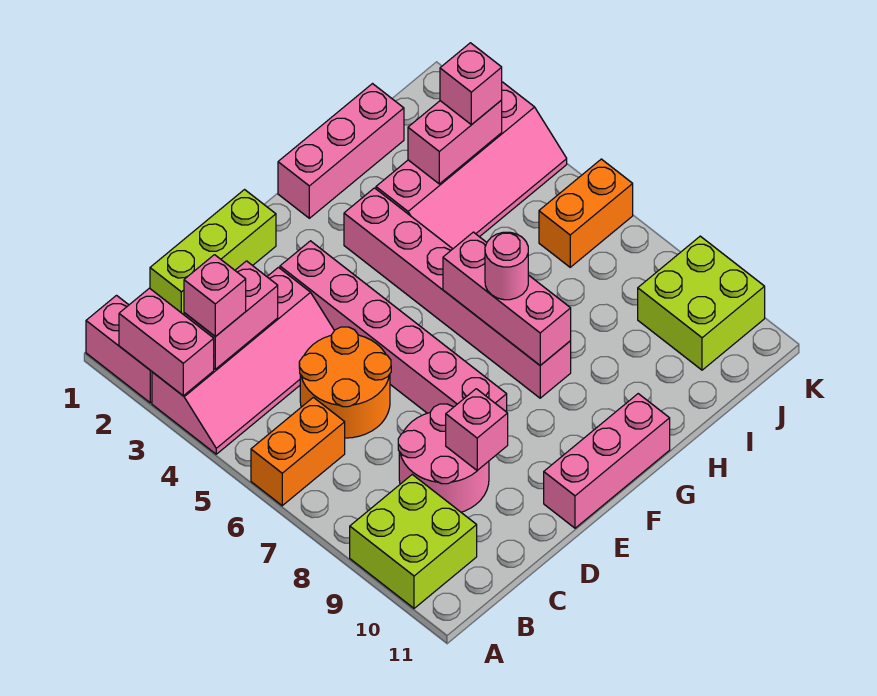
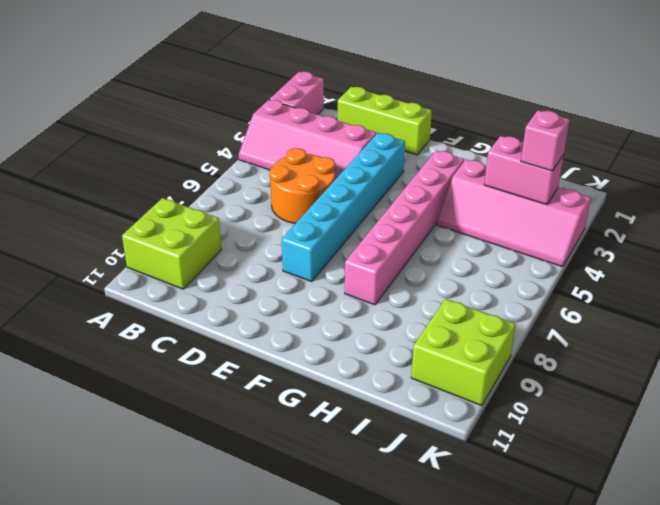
cyan 1x6 brick [282,133,405,282] -> pink 1x6 brick [280,241,507,413]
none -> orange 1x2 brick [251,397,345,506]
none -> pink 2x2 round brick [398,404,489,512]
none -> pink 1x3 brick [544,394,670,528]

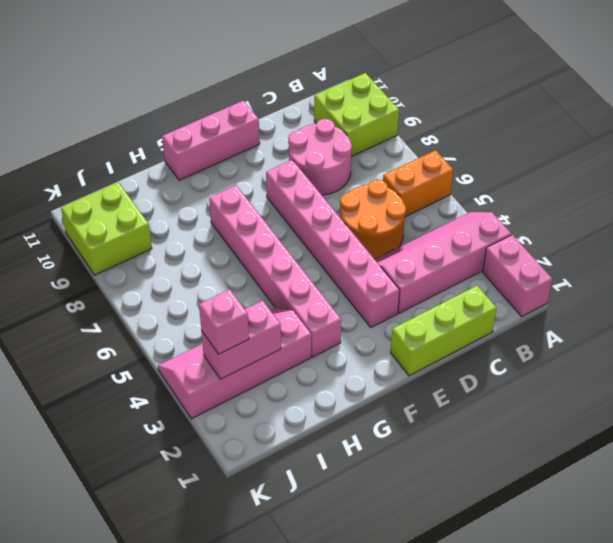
none -> pink 1x3 brick [278,84,404,218]
none -> orange 1x2 brick [539,159,633,267]
none -> pink 1x2 brick [119,288,214,396]

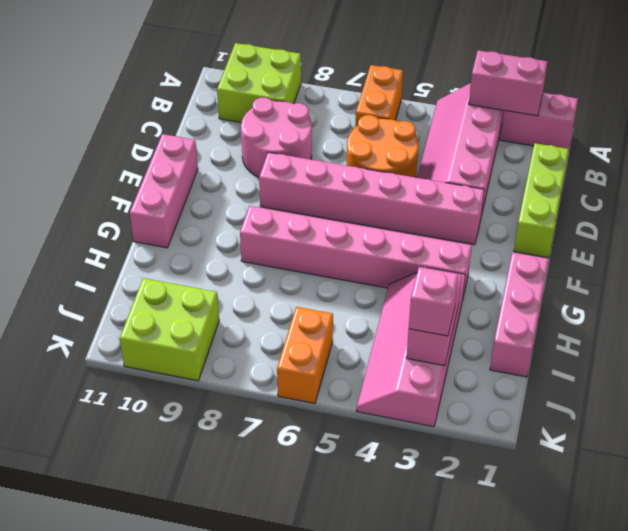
none -> pink 1x2 brick [184,261,278,369]
none -> pink 1x1 brick [446,389,508,470]
none -> pink 1x3 brick [443,232,571,365]

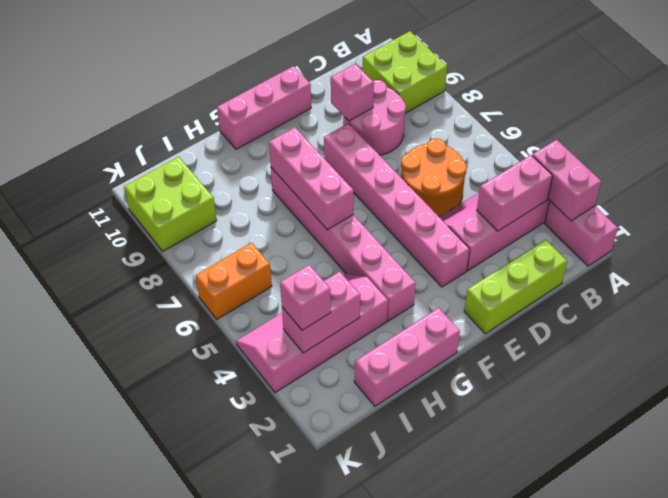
none -> orange 1x2 brick [251,397,345,506]
none -> pink 1x1 brick [184,255,246,337]
none -> pink 1x1 round brick [485,232,528,300]

